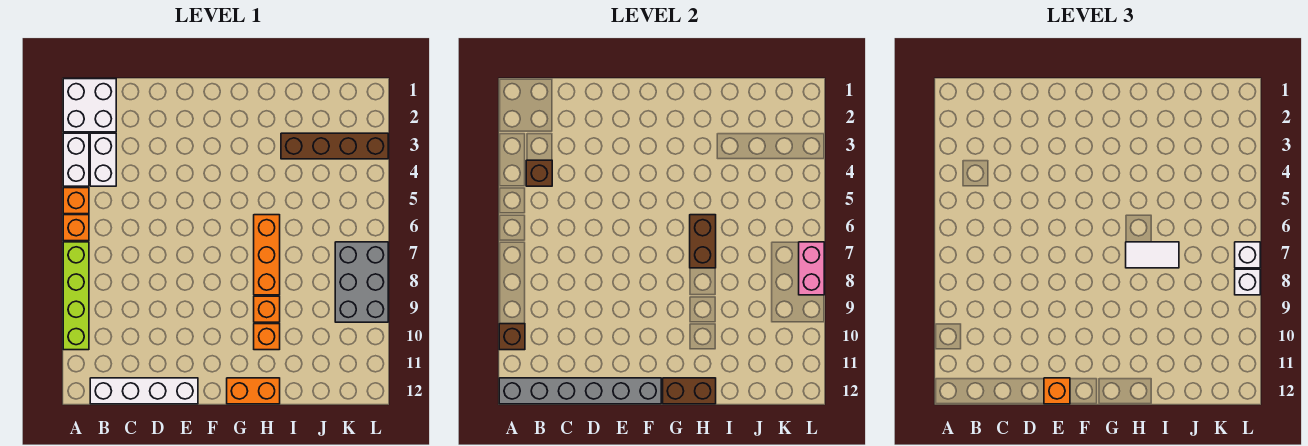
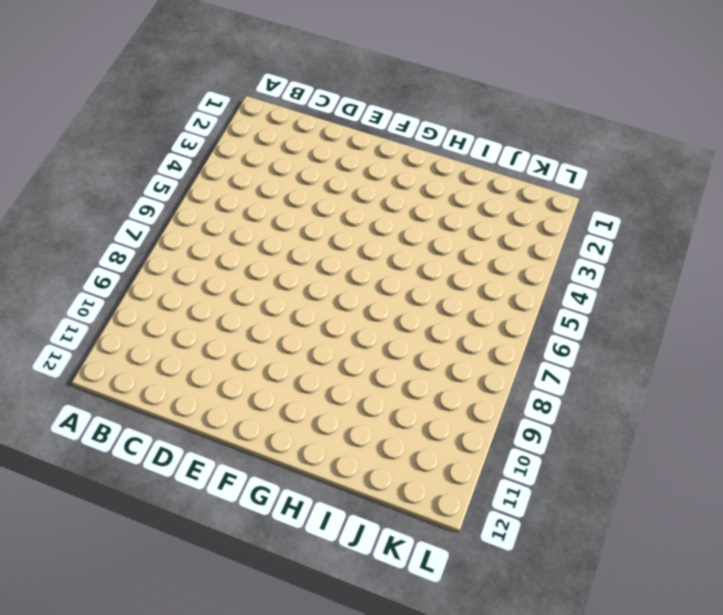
none -> white 2x2 brick [63,79,116,132]
none -> white 1x2 brick [63,133,89,186]
none -> orange 1x1 brick [63,188,89,214]

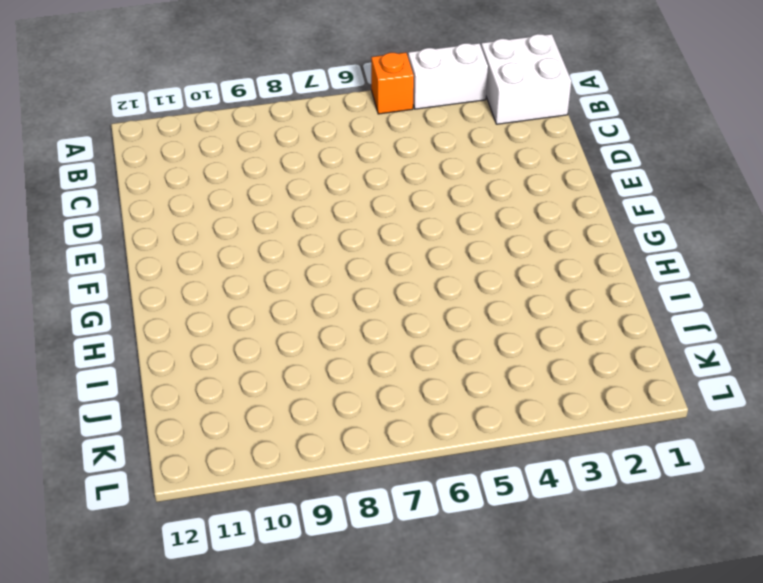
none -> orange 1x1 brick [63,215,89,241]
none -> lime 1x4 brick [63,242,89,350]
none -> white 1x2 brick [90,133,116,186]

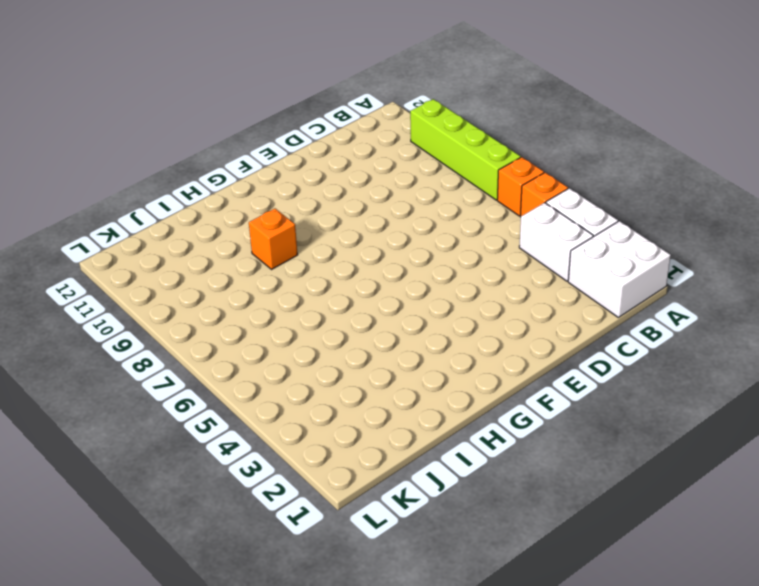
none -> white 1x4 brick [90,378,198,404]
none -> orange 1x2 brick [227,378,280,404]
none -> orange 1x3 brick [254,215,280,295]

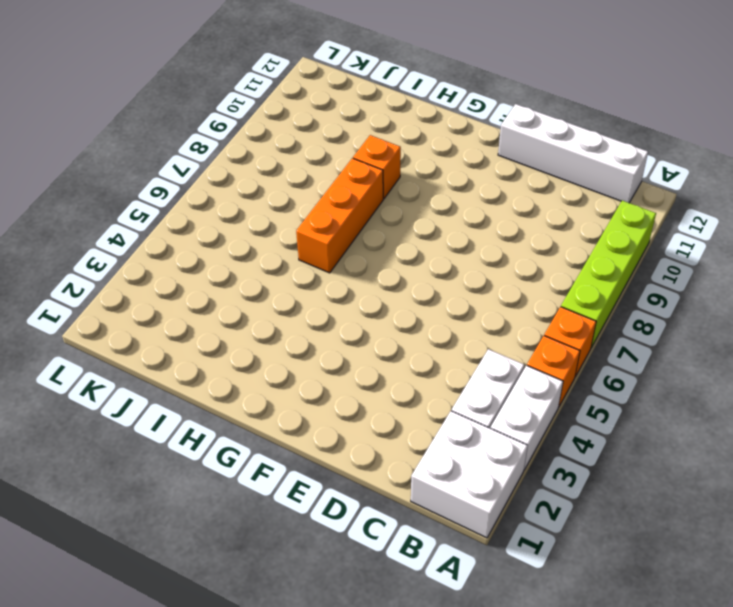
none -> orange 1x2 brick [227,378,280,404]
none -> orange 1x1 brick [254,324,280,350]
none -> brown 1x4 brick [281,133,388,159]

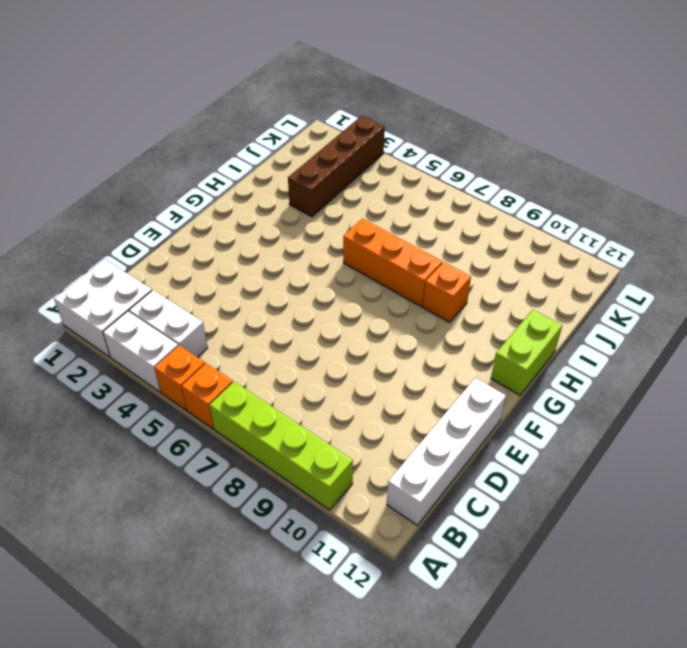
lime 1x2 brick [491,310,562,395] -> orange 1x2 brick [227,378,280,404]
none -> orange 1x1 brick [254,324,280,350]
none -> grey 2x3 brick [335,242,388,322]
none -> brown 1x1 brick [499,324,525,350]

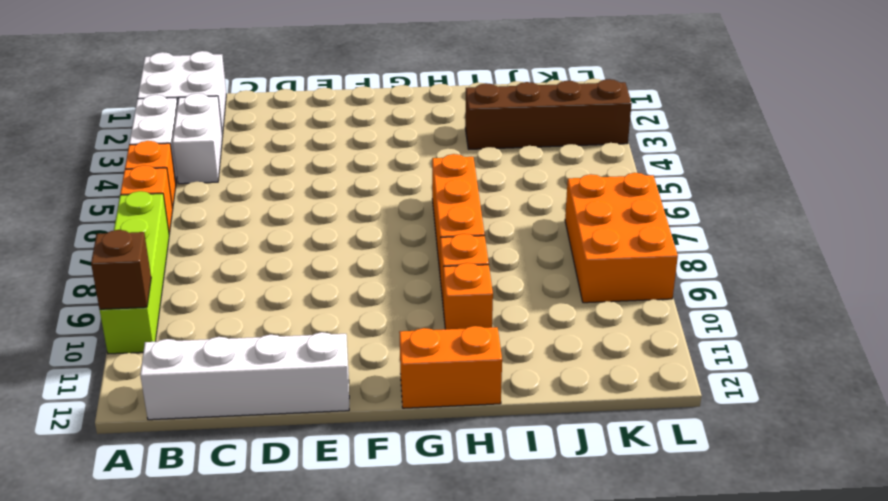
orange 2x3 brick [565,173,678,303] -> grey 2x3 brick [335,242,388,322]
none -> grey 1x6 brick [499,378,661,404]
none -> brown 1x1 brick [526,160,552,186]
none -> brown 1x2 brick [663,378,716,404]

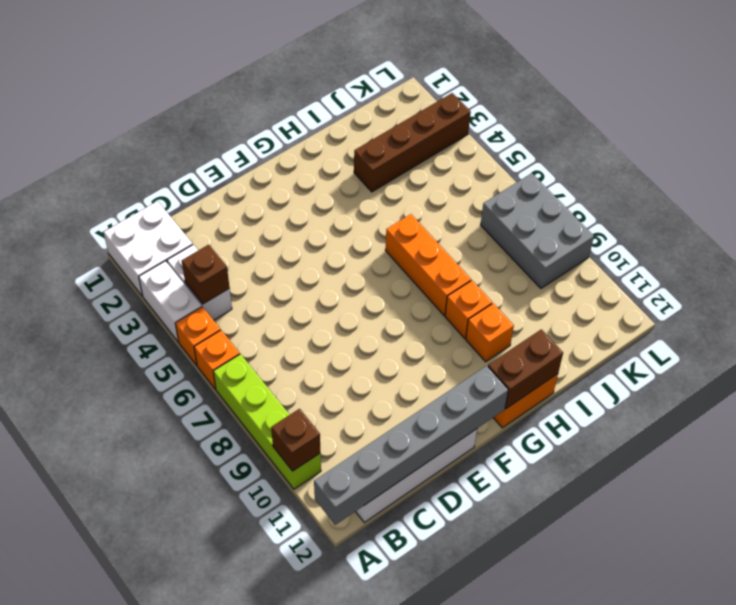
none -> brown 1x2 brick [690,215,716,268]
none -> pink 1x2 brick [799,242,824,295]
none -> orange 1x1 brick [1044,378,1070,404]

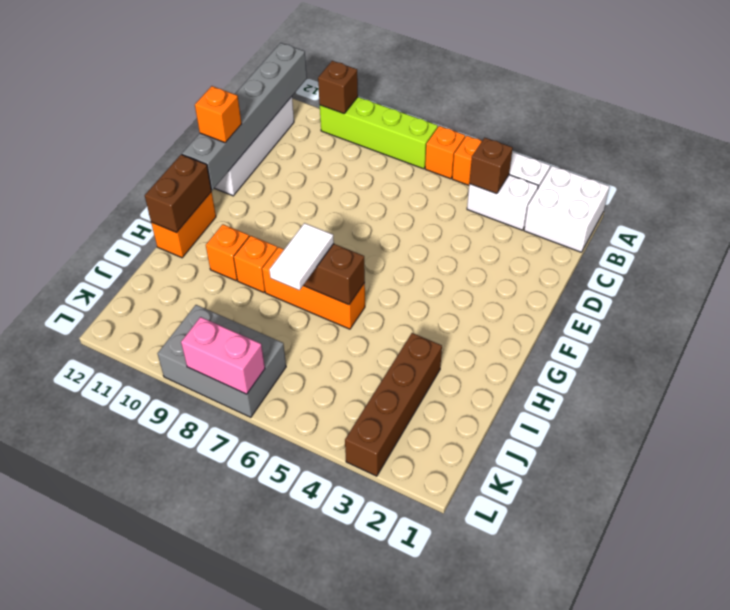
none -> white 1x1 brick [1235,242,1260,268]
none -> white 1x1 brick [1235,269,1260,295]

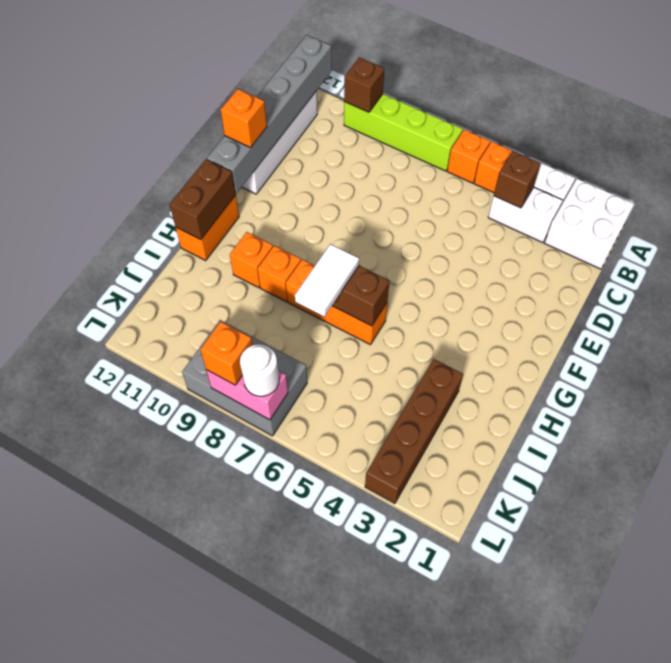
white 1x1 round brick [240,344,279,396] -> white 1x1 brick [1235,242,1260,268]
orange 1x1 brick [200,322,252,385] -> white 1x1 brick [1235,269,1260,295]

